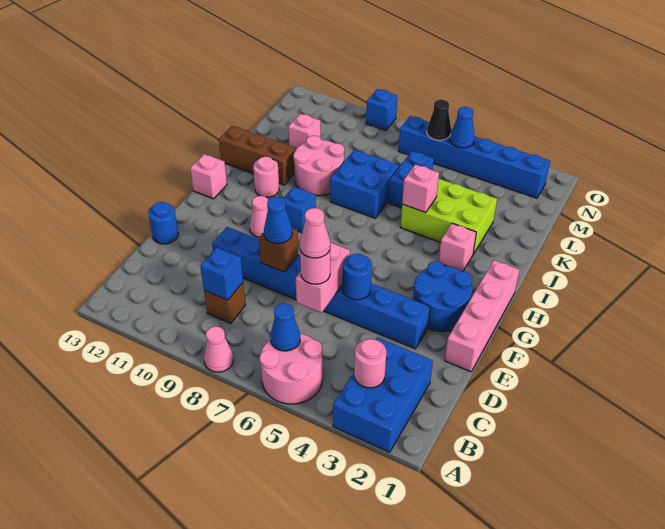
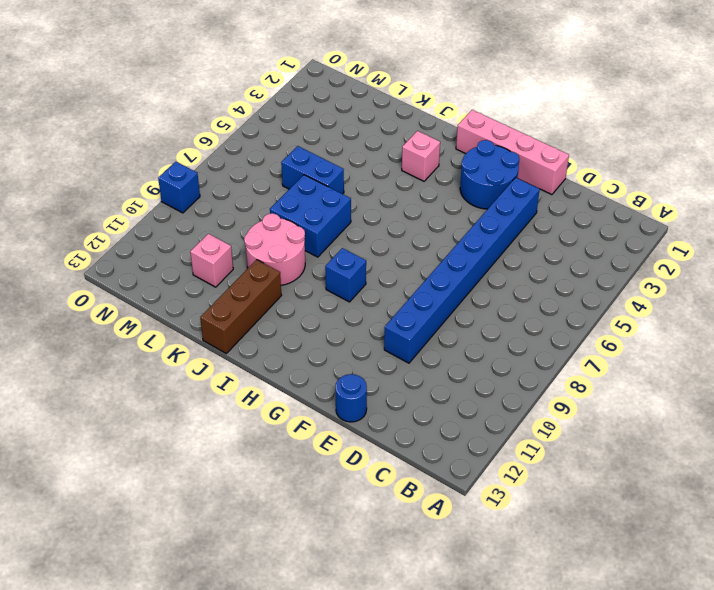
none -> blue 2x3 brick [333,337,433,452]
none -> pink 2x2 round brick [259,333,323,404]
none -> pink 1x1 cone [204,326,233,372]
none -> brown 1x1 brick [204,283,246,323]

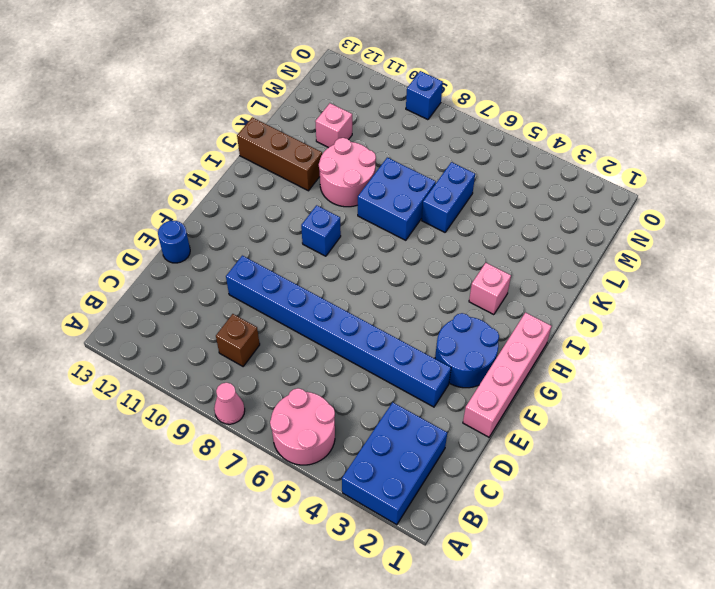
none -> pink 1x1 cone [249,196,268,237]
none -> pink 1x1 brick [190,154,227,199]
none -> pink 1x1 round brick [253,157,279,197]
none -> lime 2x3 brick [400,179,497,254]

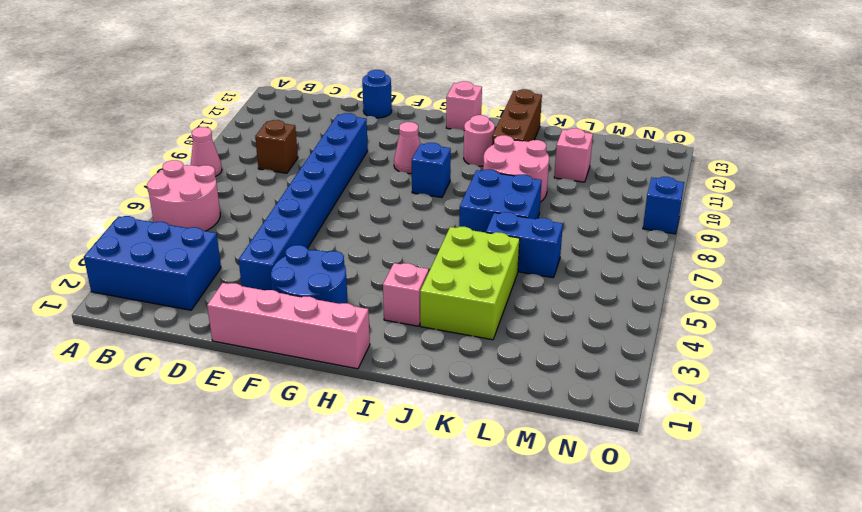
none -> blue 1x6 brick [399,116,550,198]
none -> pink 1x1 round brick [354,339,386,388]
none -> blue 1x1 cone [270,303,300,351]
none -> blue 1x1 brick [200,248,243,300]

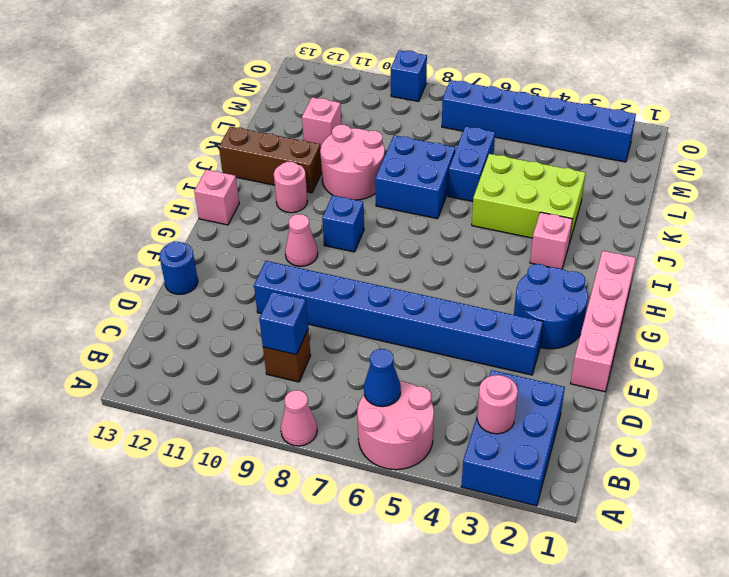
none -> pink 1x2 brick [296,243,350,313]
none -> blue 1x1 round brick [343,254,372,300]
none -> brown 1x1 brick [259,228,298,272]
none -> pink 1x1 brick [402,164,439,212]

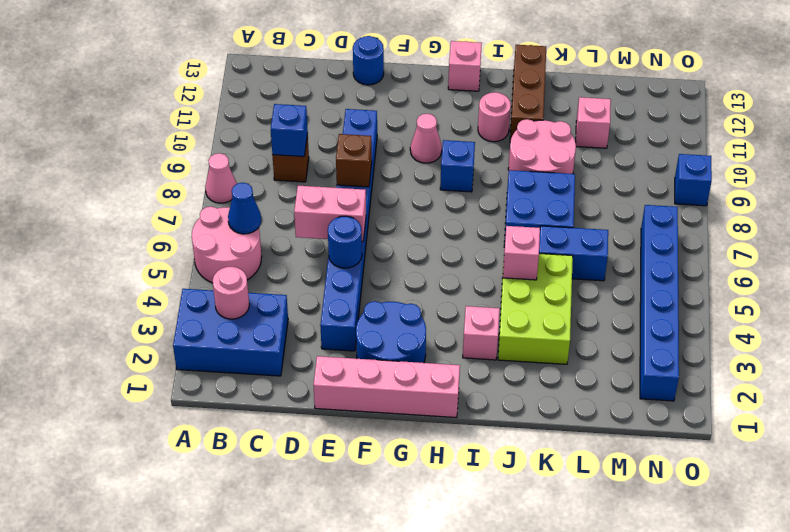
none -> blue 1x1 cone [450,107,475,148]
none -> black 1x1 cone [427,99,451,140]
none -> pink 1x1 round brick [300,250,330,284]
none -> blue 1x1 cone [264,197,292,244]

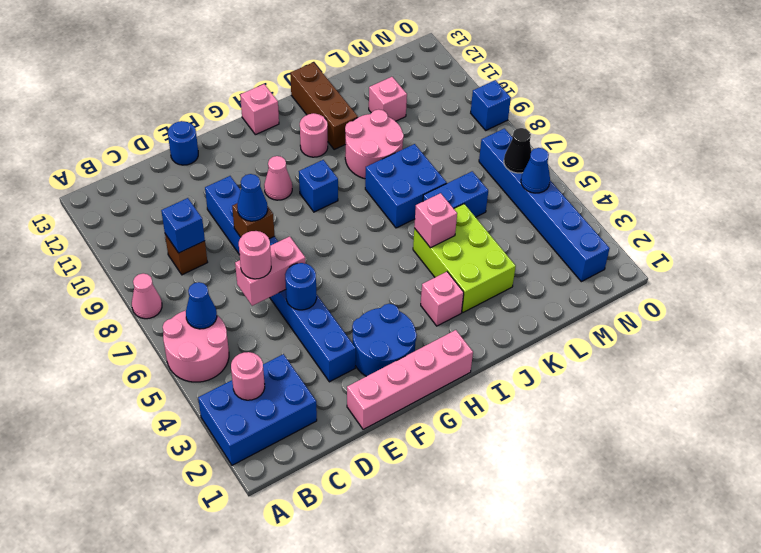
none -> pink 1x1 cone [300,208,330,258]

